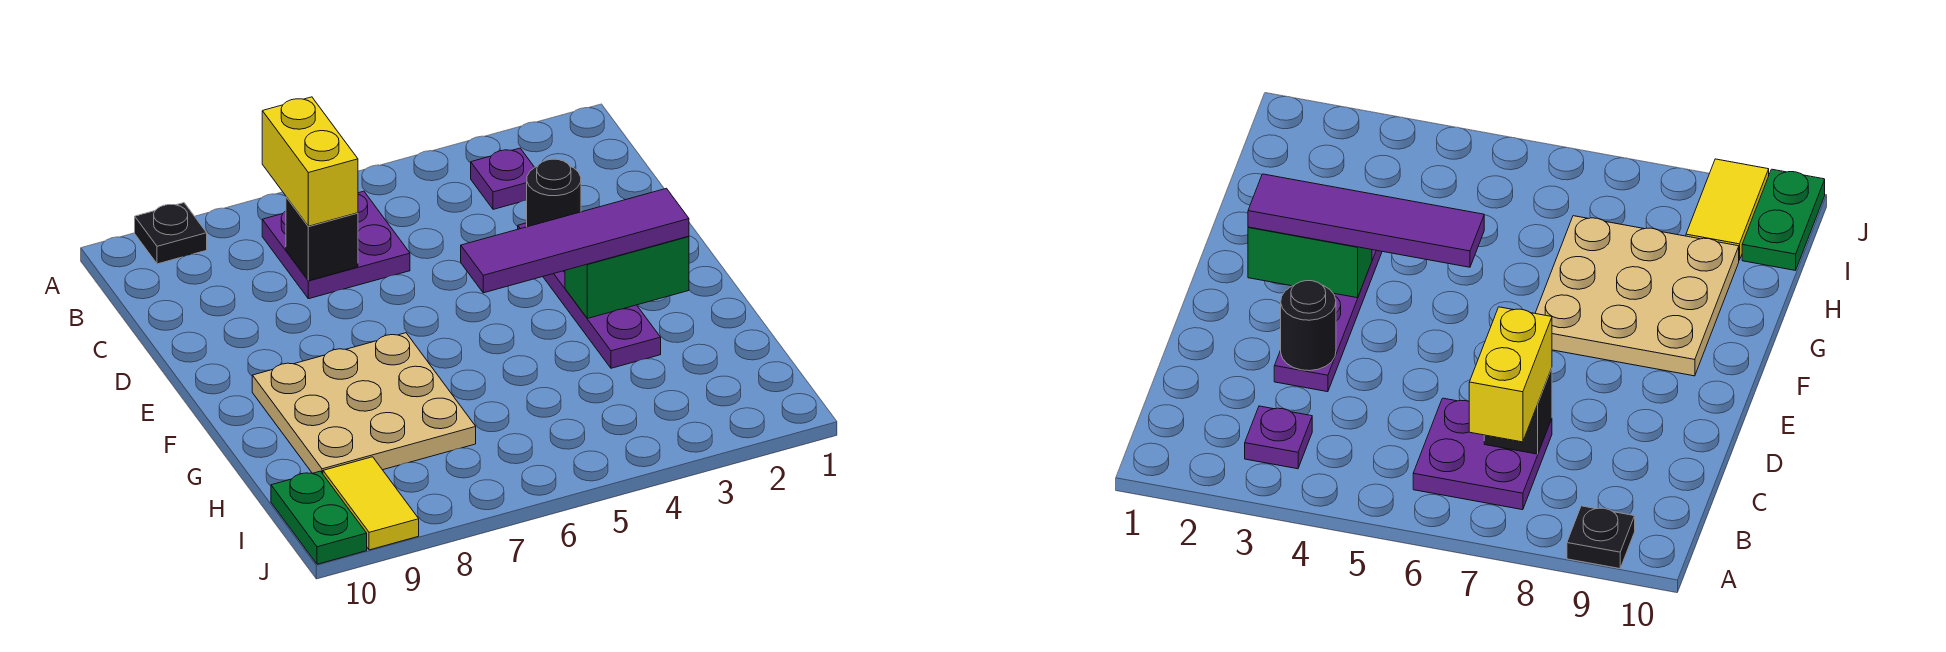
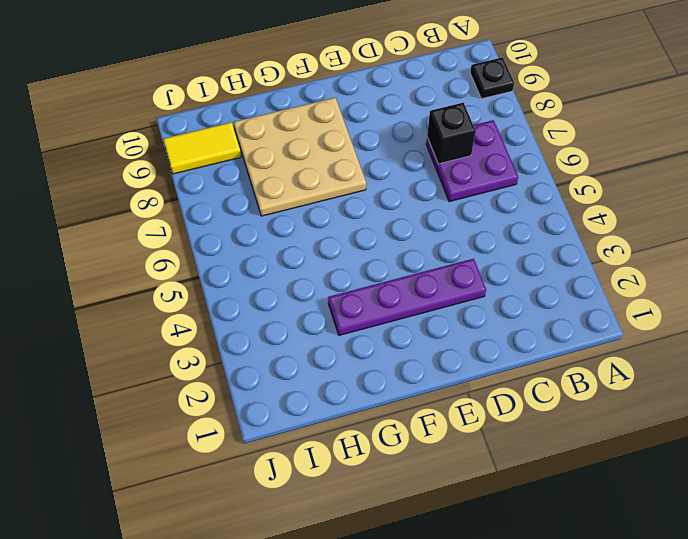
none -> purple 1x1 plate [471,148,535,209]
none -> green 1x2 plate [271,471,367,564]
none -> black 1x1 round brick [527,159,581,227]

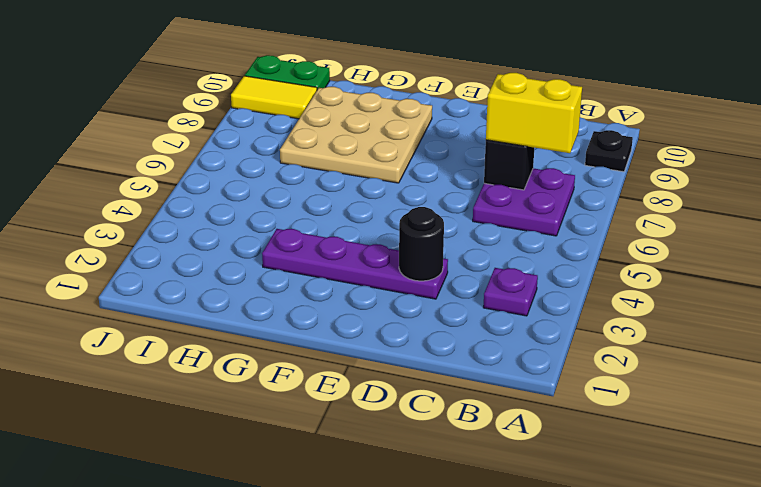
none -> green 1x2 brick [565,236,689,318]
none -> purple 1x4 tile [461,188,689,293]

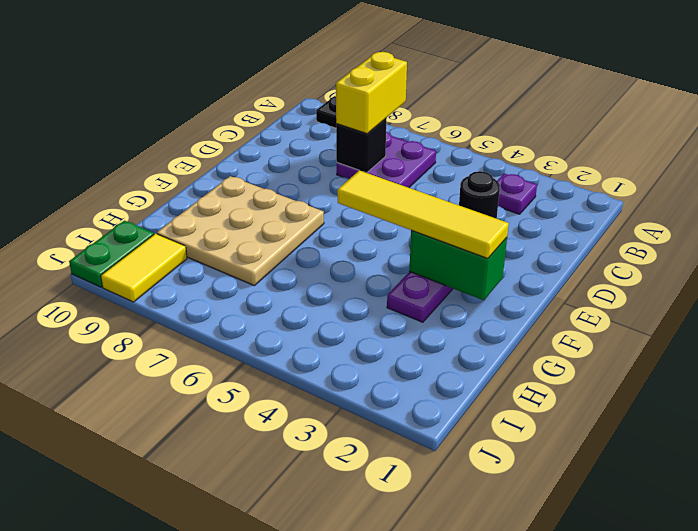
yellow 1x4 tile [337,170,509,258] -> purple 1x4 tile [461,188,689,293]

